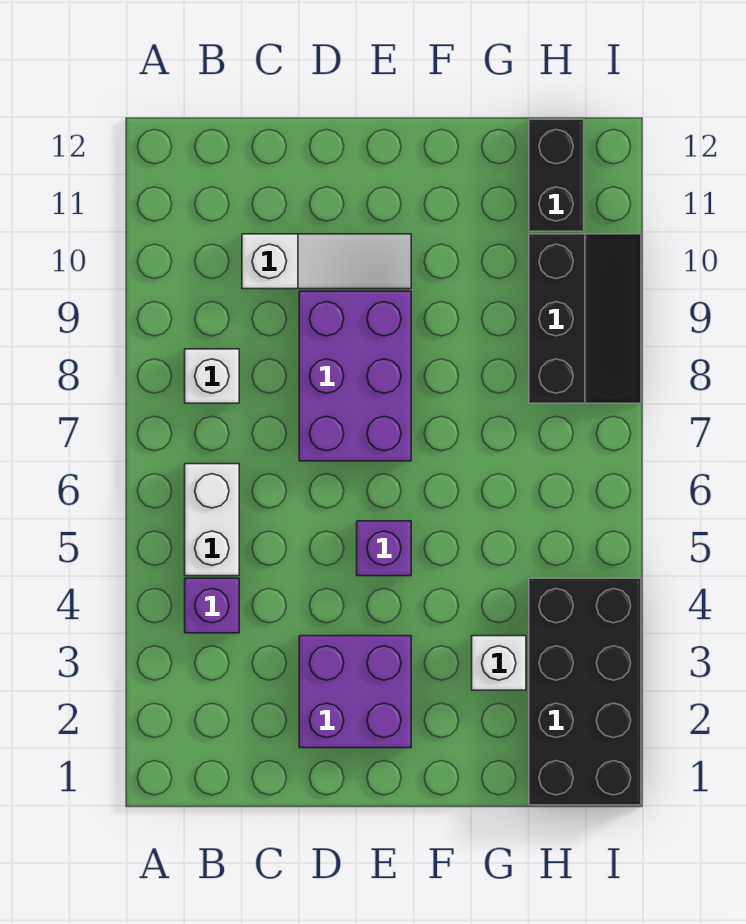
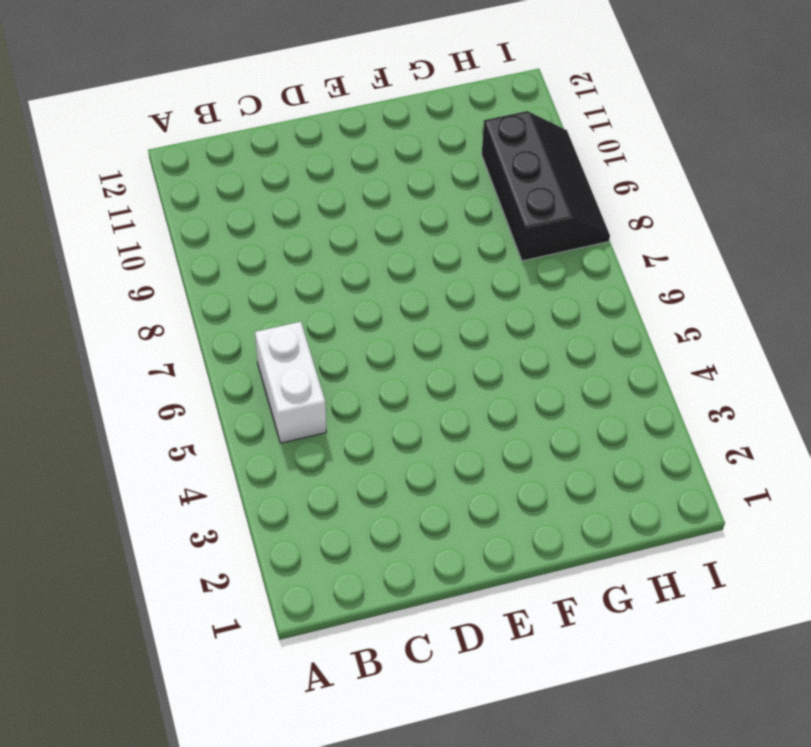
none -> purple 1x1 brick [185,578,239,633]
none -> white 1x1 brick [185,349,239,403]

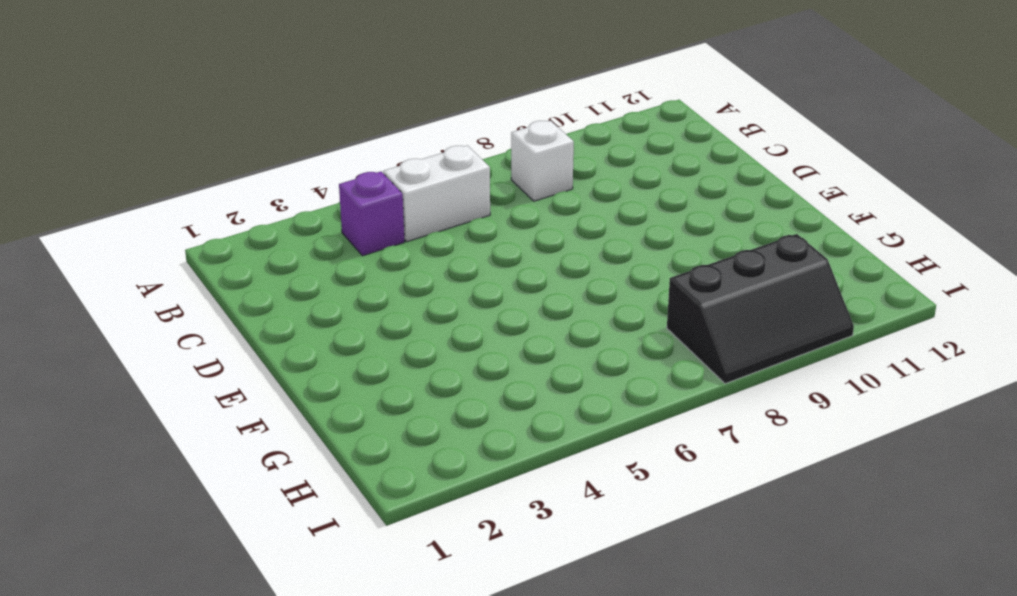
none -> white 1x3 slope [242,234,411,289]
none -> purple 2x2 brick [299,636,411,748]

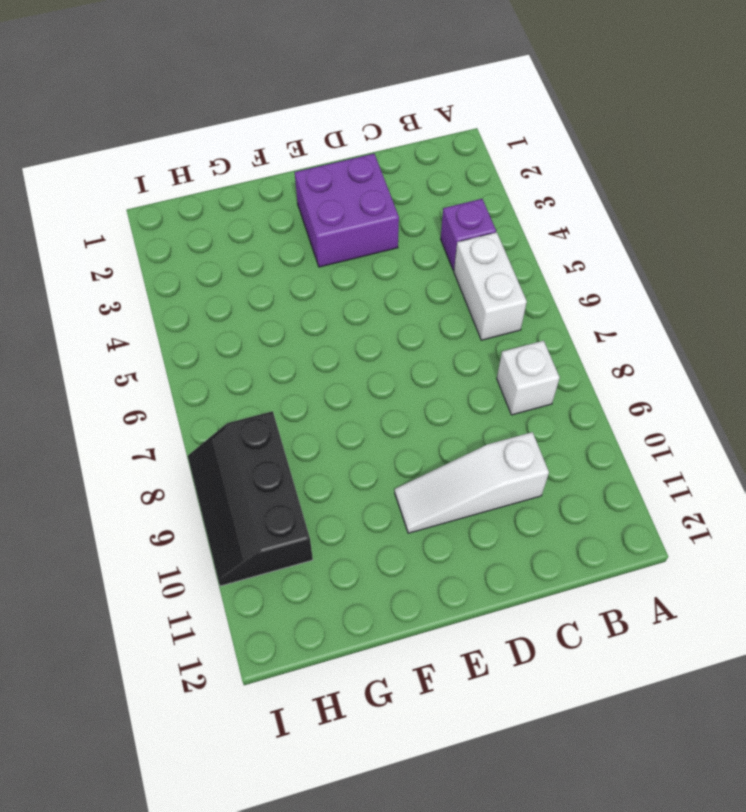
none -> purple 2x3 brick [299,291,411,461]
none -> purple 1x1 brick [357,521,411,576]

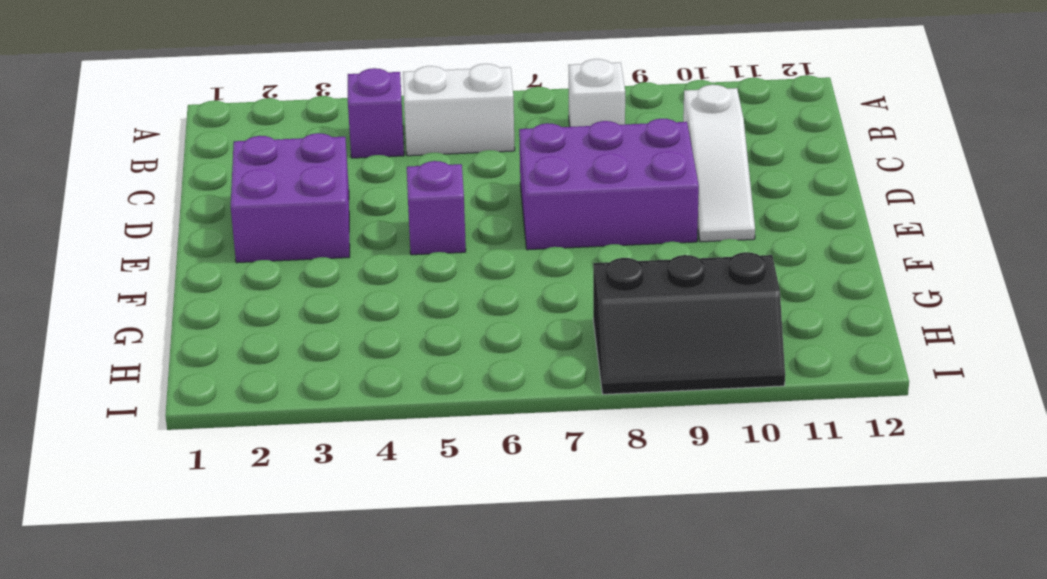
none -> white 1x1 brick [472,636,526,690]
none -> black 2x4 brick [529,578,641,805]

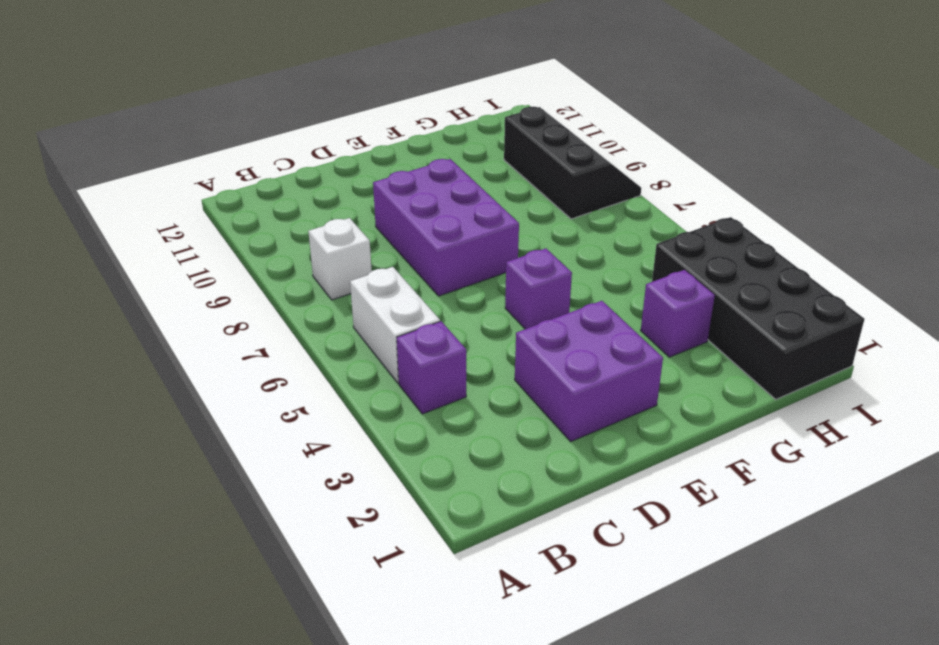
purple 1x1 brick [641,270,715,357] -> white 1x1 brick [472,636,526,690]
none -> white 1x3 slope [242,234,411,289]
none -> black 1x2 brick [529,119,584,231]

